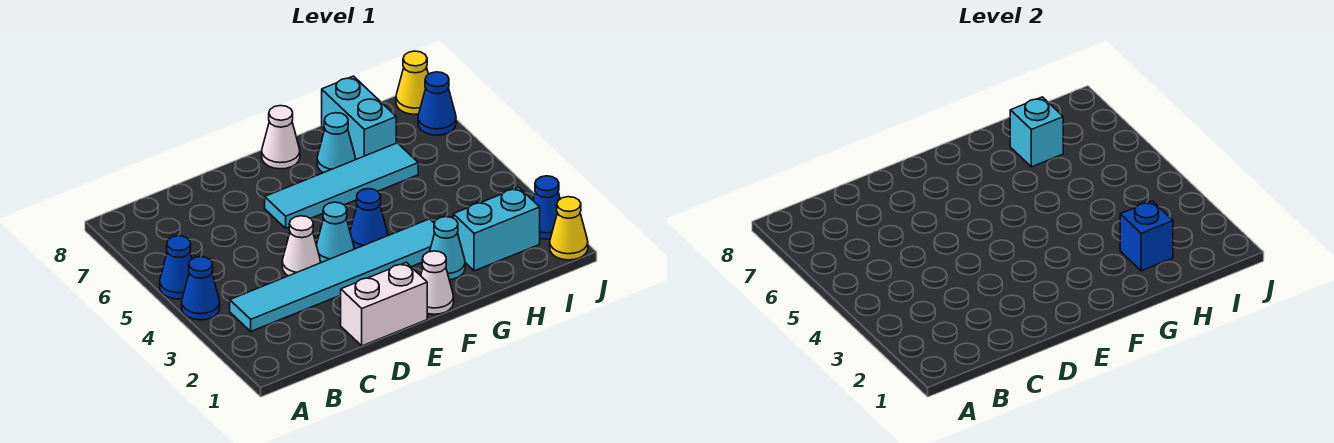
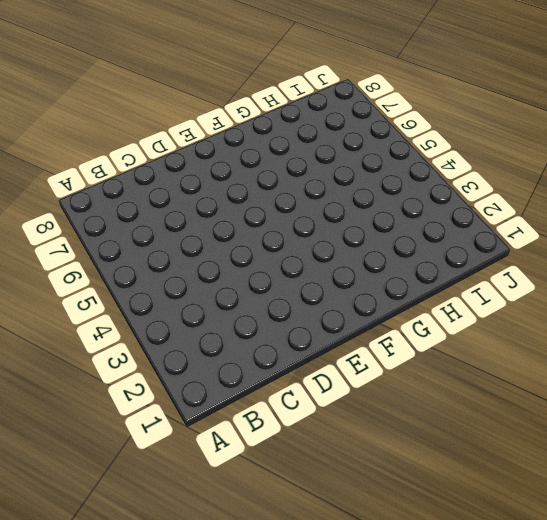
none -> blue 1x1 cone [182,257,220,320]
none -> blue 1x1 cone [160,236,192,299]
none -> cyan 1x6 tile [230,219,435,331]

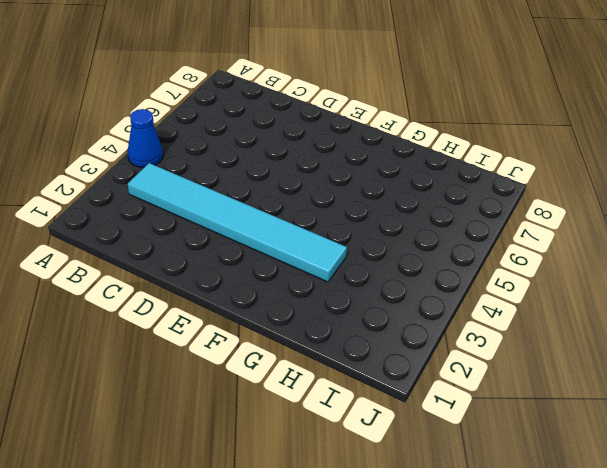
none -> blue 1x1 cone [160,236,192,299]
none -> white 1x2 brick [341,262,427,346]
none -> white 1x1 cone [282,216,320,276]

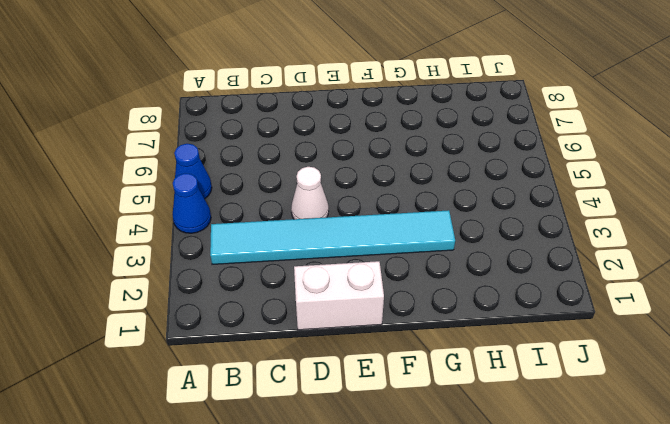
none -> cyan 1x1 cone [316,202,354,262]
none -> cyan 1x4 tile [265,143,418,228]
none -> white 1x1 cone [421,251,454,314]

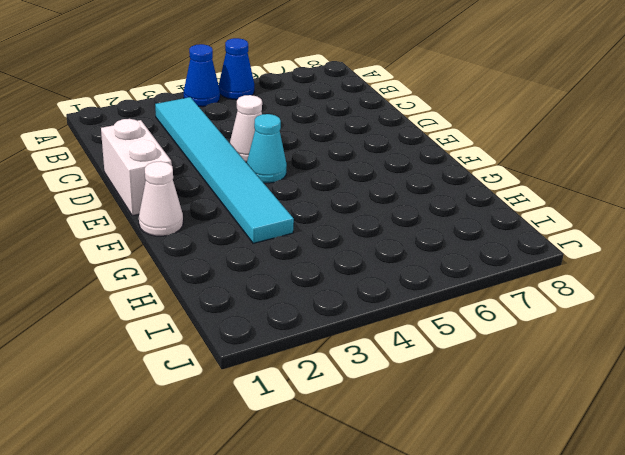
none -> cyan 1x4 tile [265,143,418,228]
none -> blue 1x1 cone [350,189,388,249]
none -> white 1x1 cone [262,106,300,169]

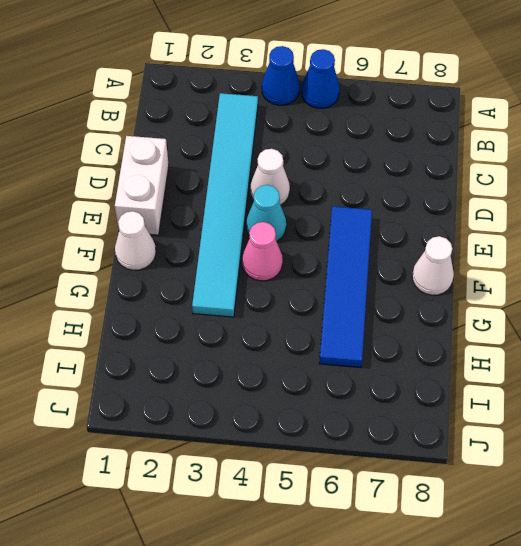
blue 1x4 tile [319,206,372,367] -> cyan 1x4 tile [265,143,418,228]
pink 1x1 cone [242,222,283,281] -> blue 1x1 cone [350,189,388,249]
none -> cyan 1x1 cone [430,217,465,280]
none -> cyan 1x1 cone [317,113,355,173]
none -> cyan 1x2 brick [453,187,540,271]

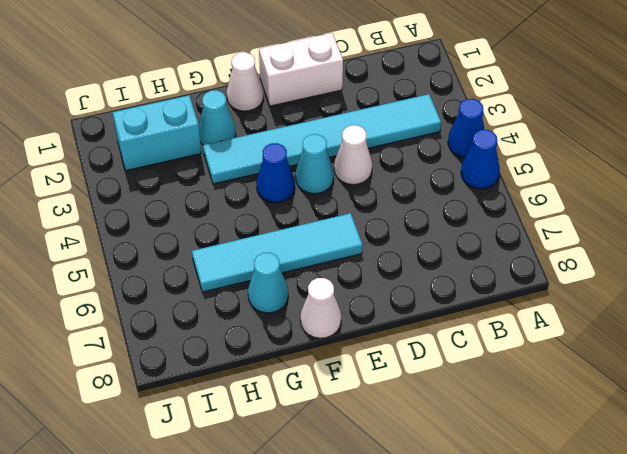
none -> cyan 1x2 brick [322,76,396,159]
none -> yellow 1x1 cone [550,197,588,260]
none -> blue 1x1 cone [533,176,560,239]

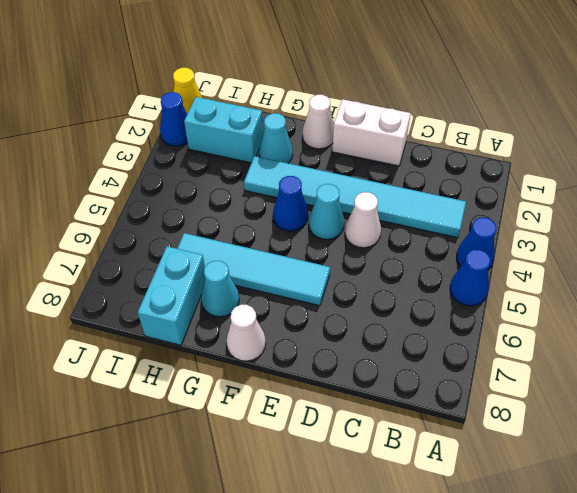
none -> blue 1x1 cone [418,72,456,135]
none -> yellow 1x1 cone [396,51,428,115]
none -> blue 1x1 brick [1120,201,1173,271]

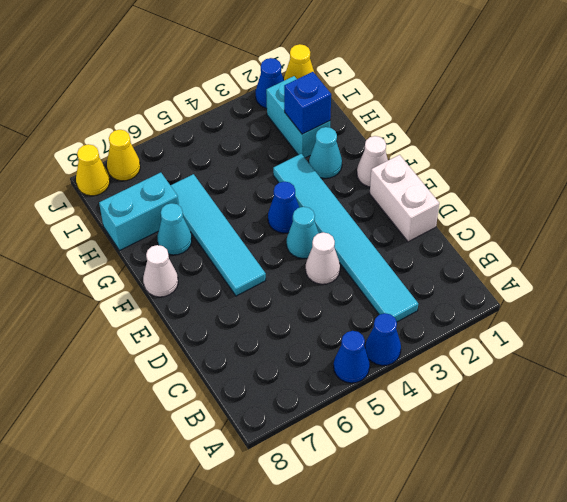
yellow 1x1 cone [107,130,140,181] -> blue 1x1 cone [418,72,456,135]
none -> cyan 1x1 brick [1010,97,1063,167]

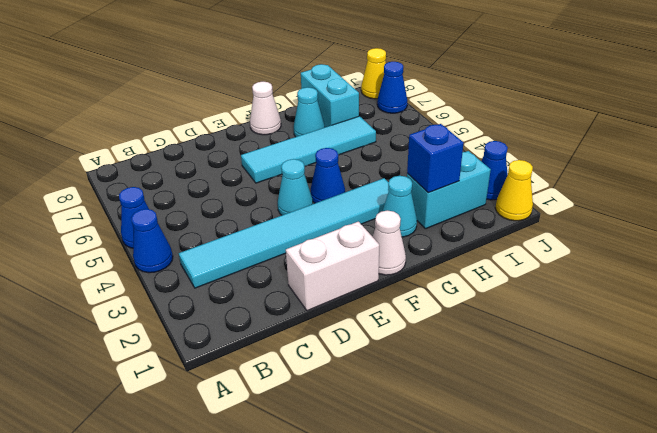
none -> white 1x1 cone [282,216,320,276]
none -> cyan 1x1 brick [1010,97,1063,167]

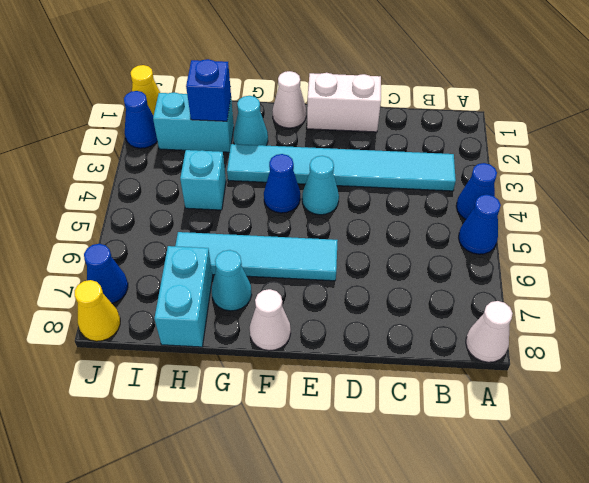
white 1x1 cone [466,301,513,362] -> white 1x1 cone moved to [282,216,320,276]
cyan 1x1 brick [180,150,226,210] -> cyan 1x1 brick moved to [1010,97,1063,167]

